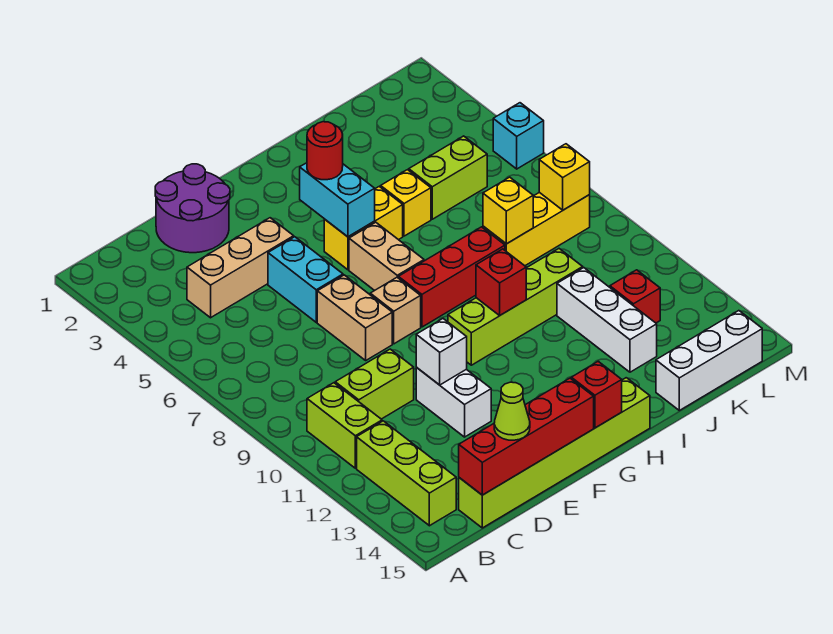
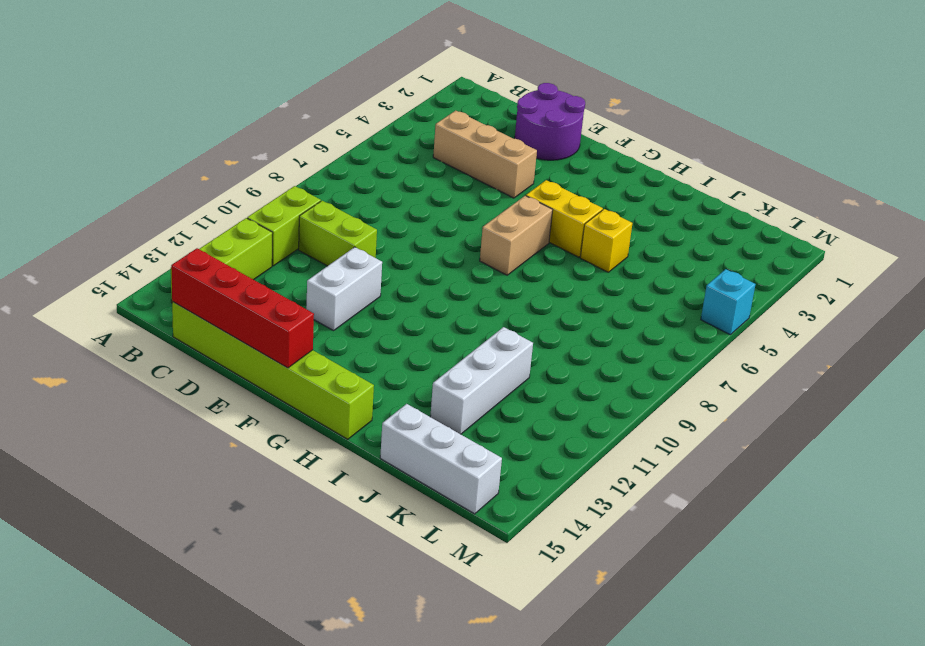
none -> cyan 1x2 brick [268,237,343,322]
none -> tan 1x2 brick [317,275,392,360]
none -> tan 1x1 brick [370,278,421,344]
none -> red 1x3 brick [398,227,505,327]

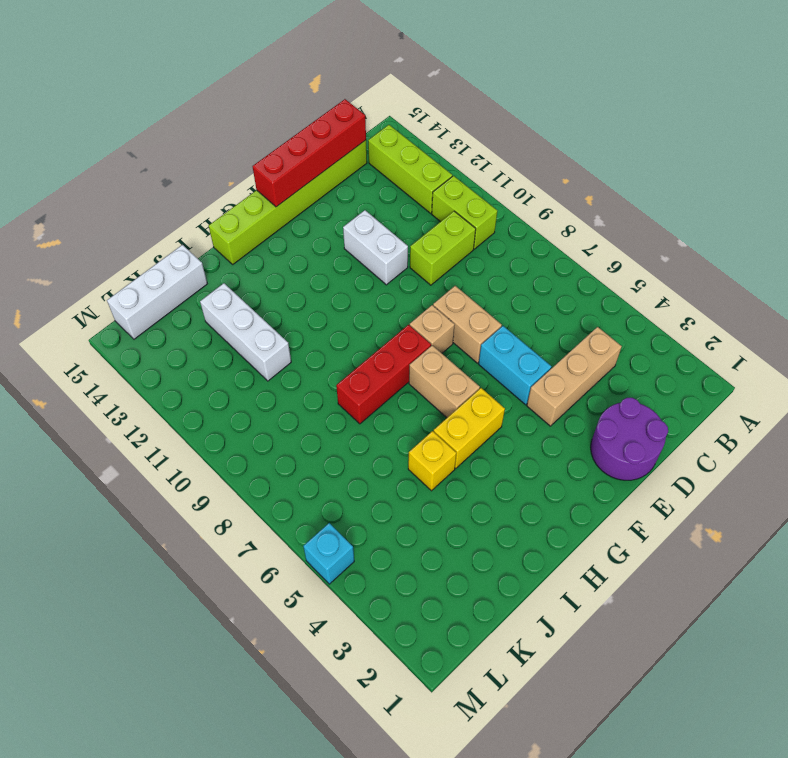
none -> lime 1x4 brick [448,249,583,365]
none -> lime 1x2 brick [409,136,487,219]
none -> yellow 1x3 brick [483,192,590,266]
none -> red 1x1 brick [610,270,660,323]

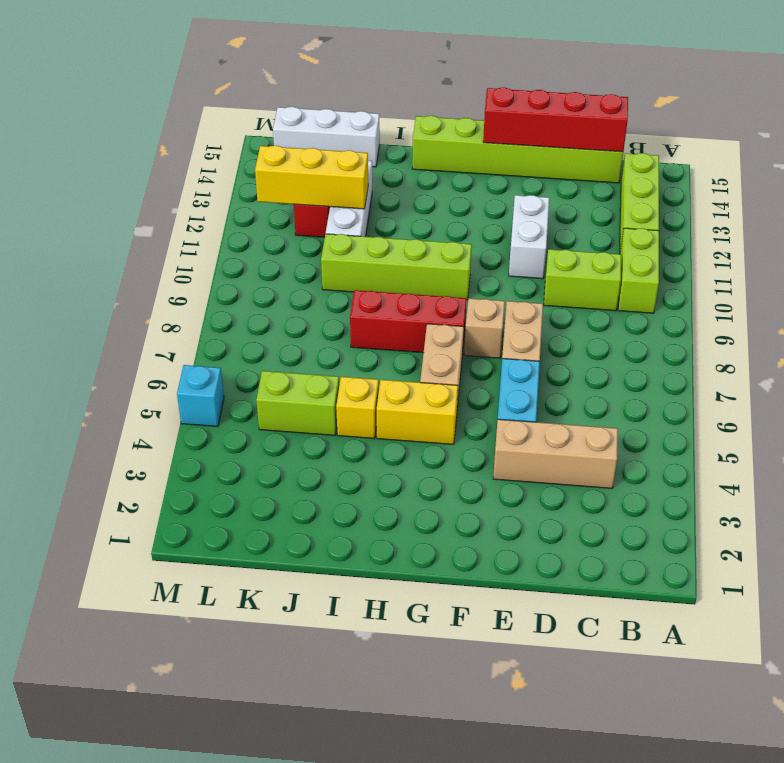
yellow 1x3 brick [255,146,368,209] -> yellow 1x3 brick moved to [483,192,590,266]
none -> purple 2x2 round brick [155,164,230,253]
none -> white 1x1 brick [416,319,467,385]
none -> cyan 1x2 brick [300,163,375,237]
none -> red 1x1 brick [571,361,622,428]

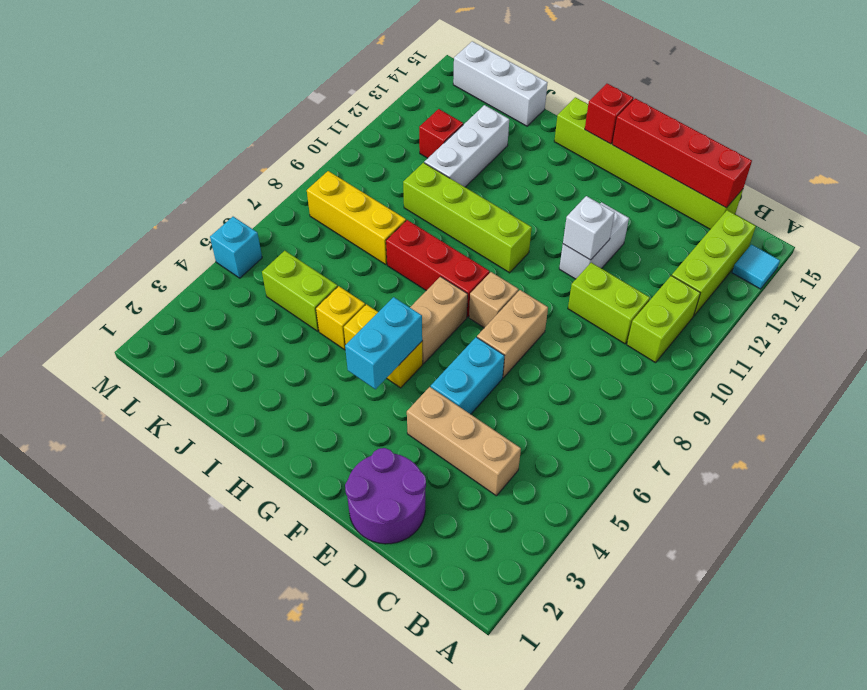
cyan 1x1 tile [732,245,780,289] -> none
none -> red 1x1 brick [476,249,526,315]
none -> yellow 1x1 brick [483,177,533,244]
none -> yellow 1x1 brick [539,144,590,210]
none -> lime 1x1 cone [494,382,530,440]

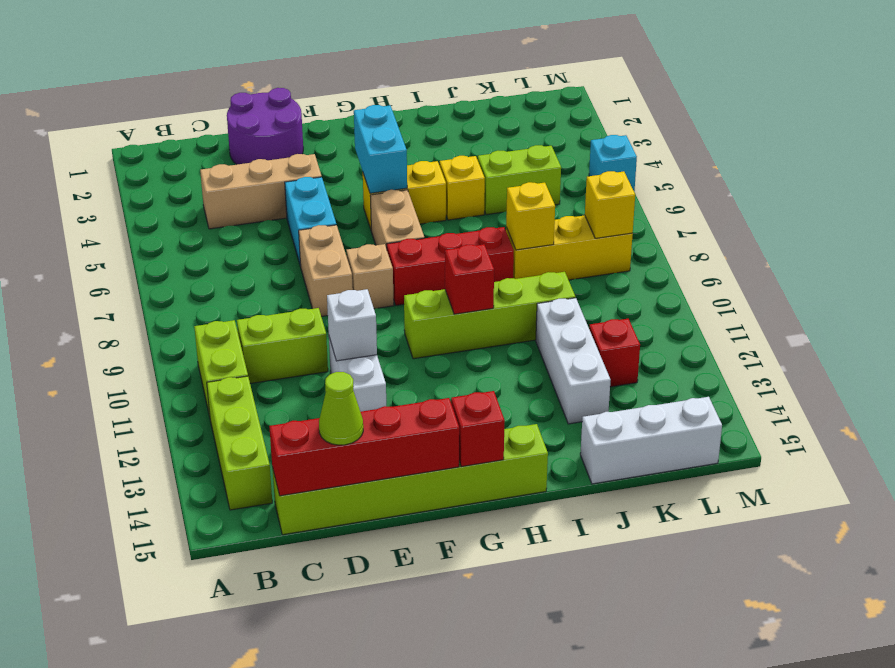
none -> red 1x1 round brick [307,122,343,180]

